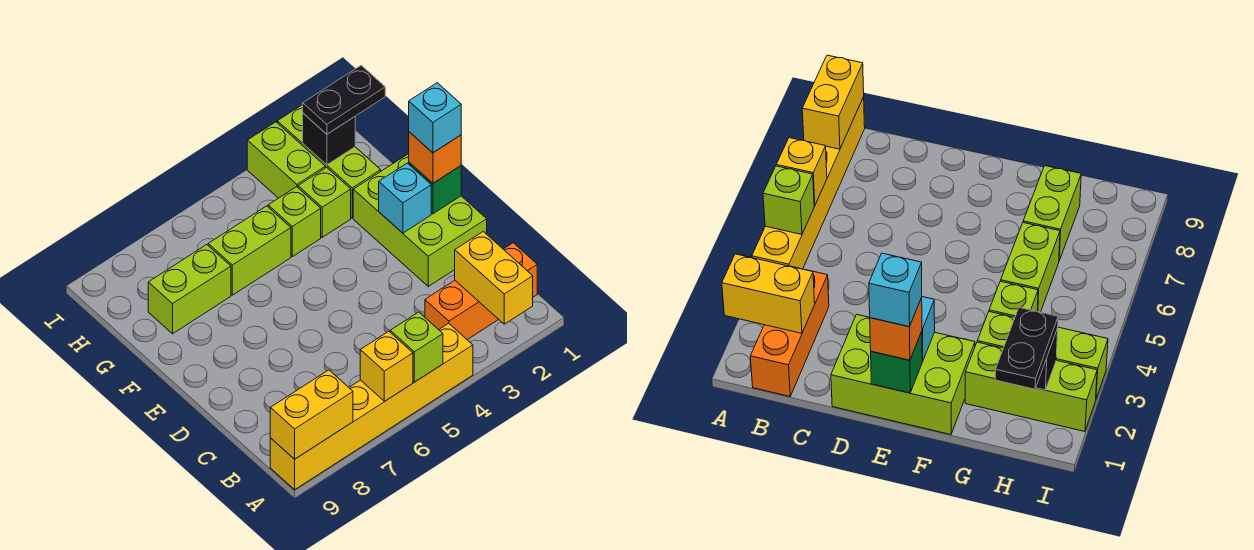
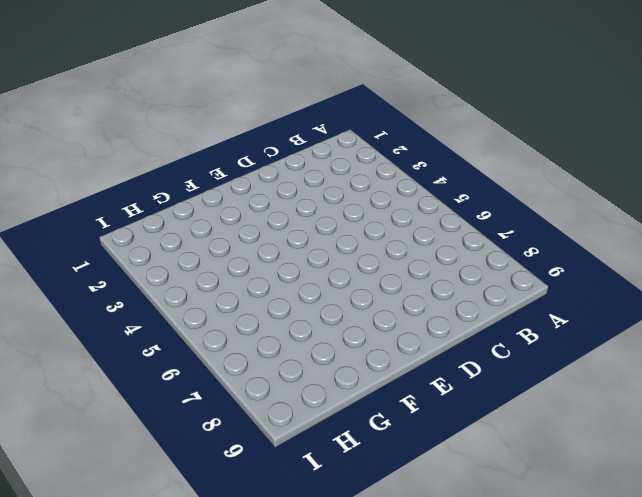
none -> yellow 1x6 brick [270,323,473,490]
none -> orange 1x3 brick [425,243,537,340]
none -> lime 2x3 brick [353,154,487,286]

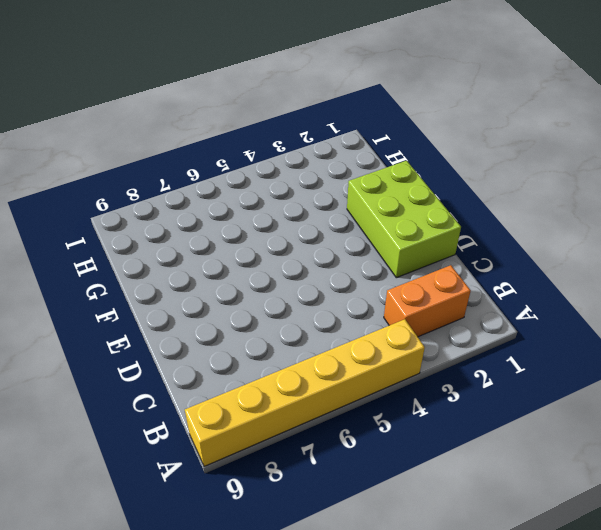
orange 1x2 brick [384,265,471,337] -> orange 1x3 brick [425,243,537,340]
none -> lime 1x3 brick [277,105,381,218]
none -> lime 1x1 brick [298,167,351,237]
none -> lime 1x1 brick [268,187,321,257]

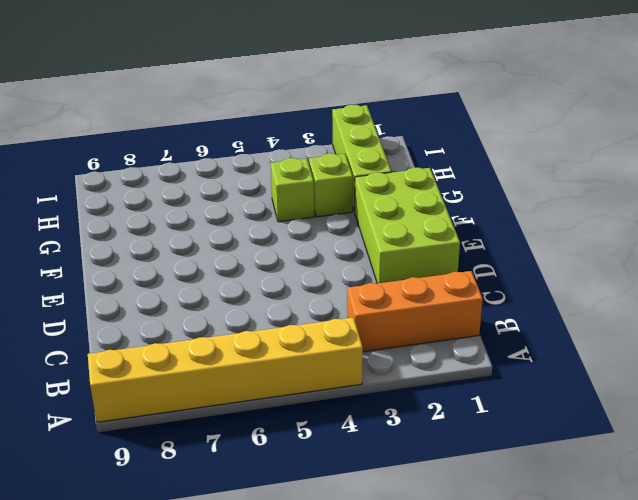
none -> lime 1x2 brick [208,206,291,295]
none -> lime 1x2 brick [148,245,231,334]
none -> lime 1x2 brick [247,122,325,198]

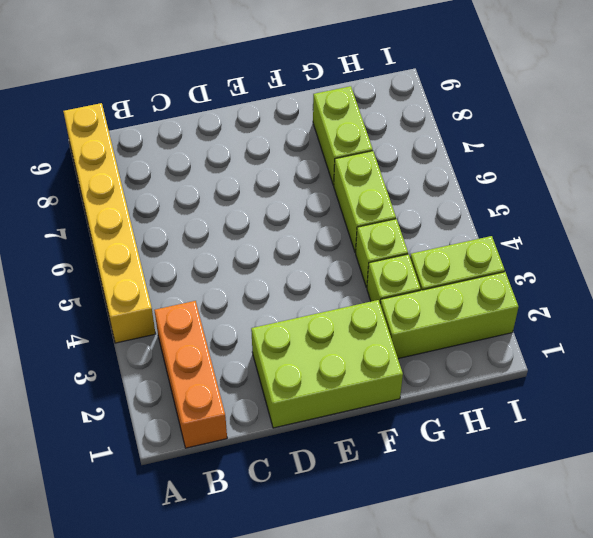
none -> yellow 1x2 brick [455,232,533,324]
none -> lime 1x1 brick [390,312,443,382]
none -> yellow 1x1 brick [360,331,413,401]

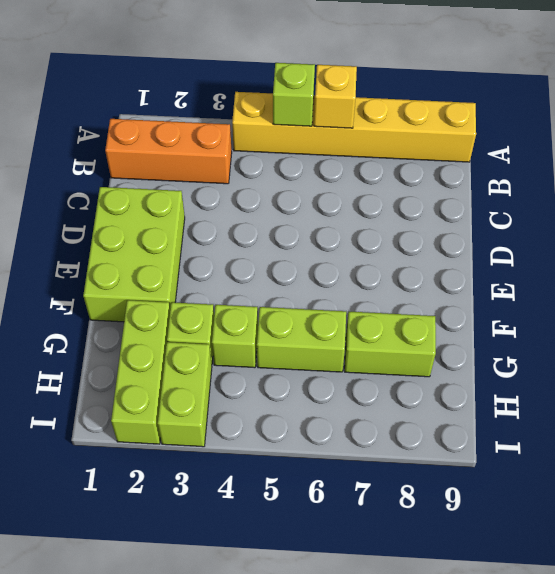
none -> yellow 1x2 brick [455,232,533,324]
none -> yellow 1x2 brick [270,370,353,459]
none -> green 1x1 brick [409,163,461,214]

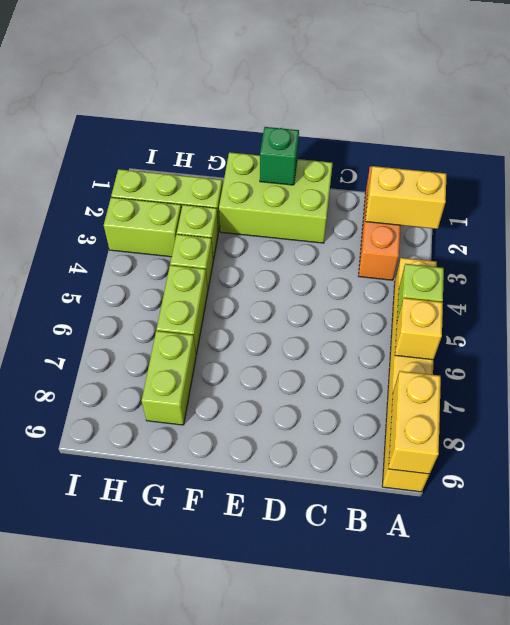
none -> cyan 1x1 brick [379,163,431,233]
none -> black 1x1 brick [303,113,355,165]
none -> orange 1x1 brick [409,132,461,183]

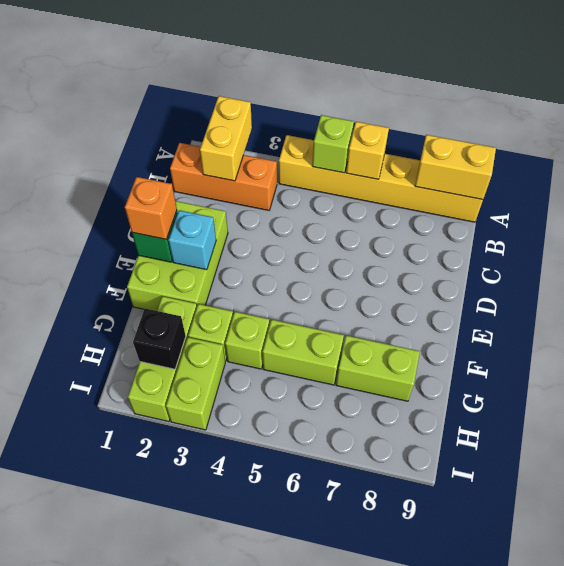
none -> black 1x2 plate [303,65,385,134]
none -> cyan 1x1 brick [409,83,461,153]

